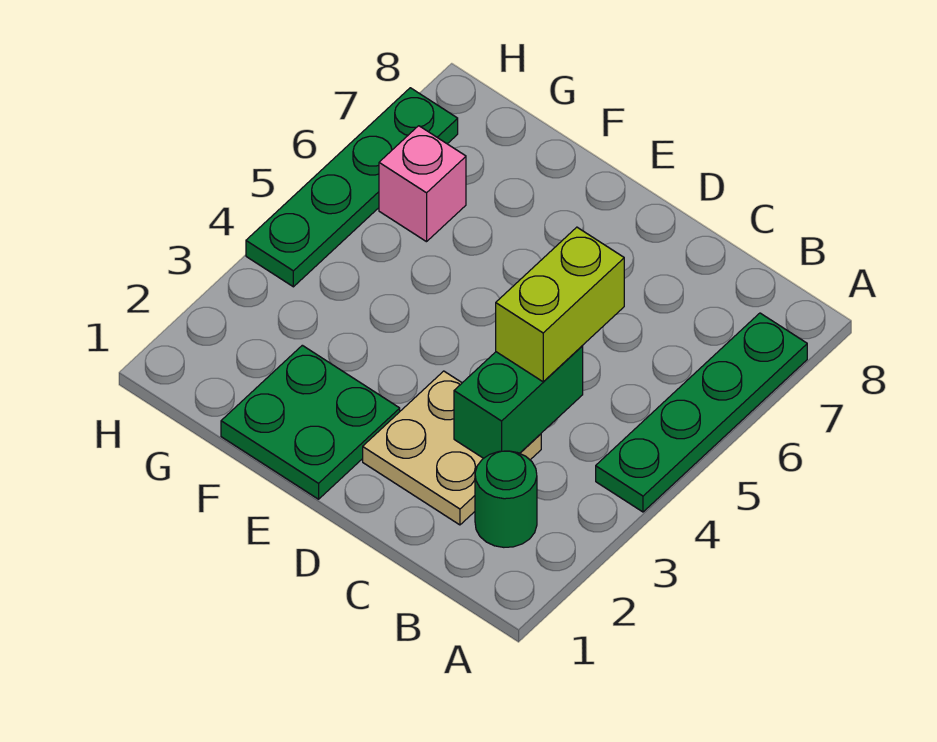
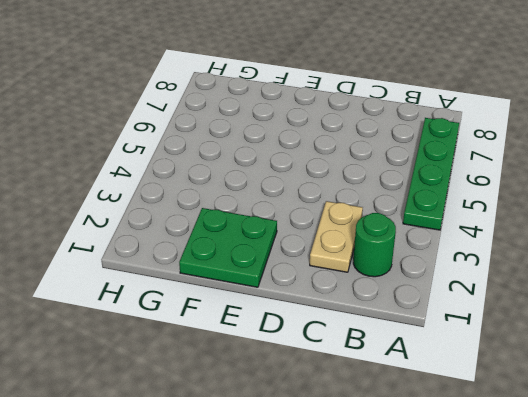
tan 1x2 plate [310,201,363,272] -> tan 2x2 plate [363,371,541,525]
none -> pink 1x1 brick [379,126,466,242]
none -> green 1x4 plate [246,88,458,287]

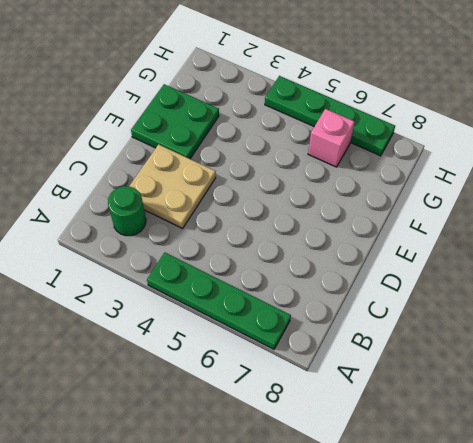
none -> green 1x2 brick [454,346,583,458]
none -> lime 1x2 brick [496,227,624,382]

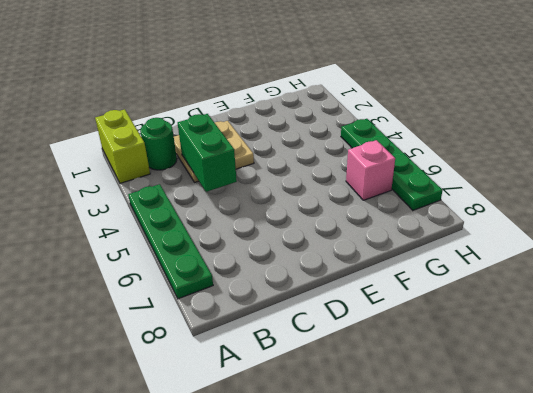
lime 1x2 brick [95,109,150,183] -> lime 1x2 brick moved to [496,227,624,382]
none -> green 2x2 plate [221,345,400,499]

